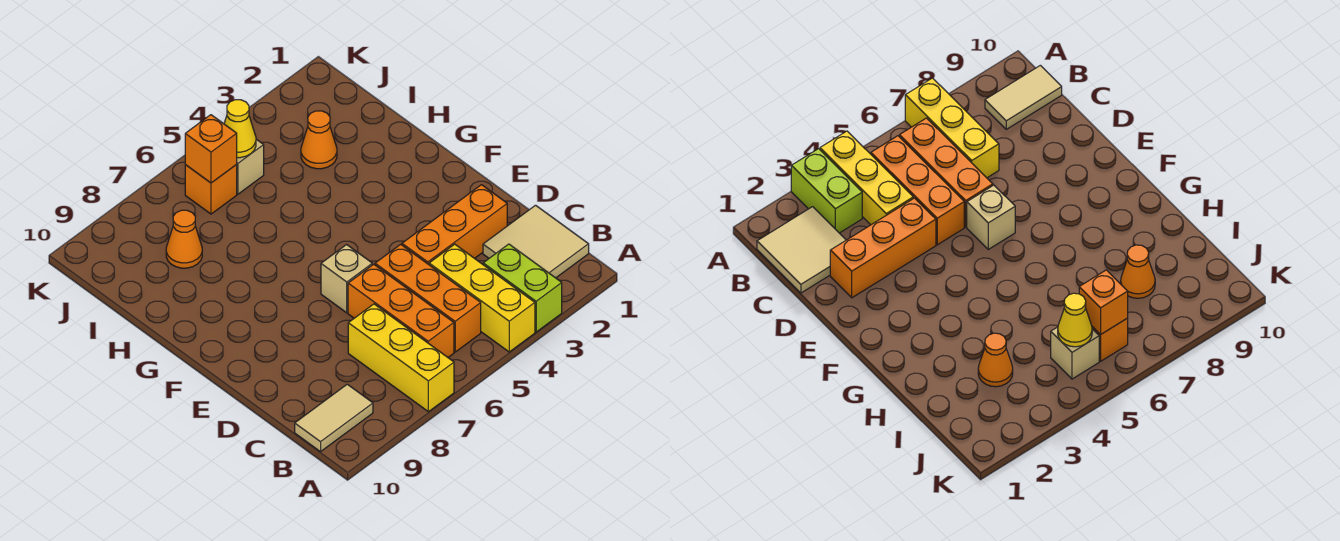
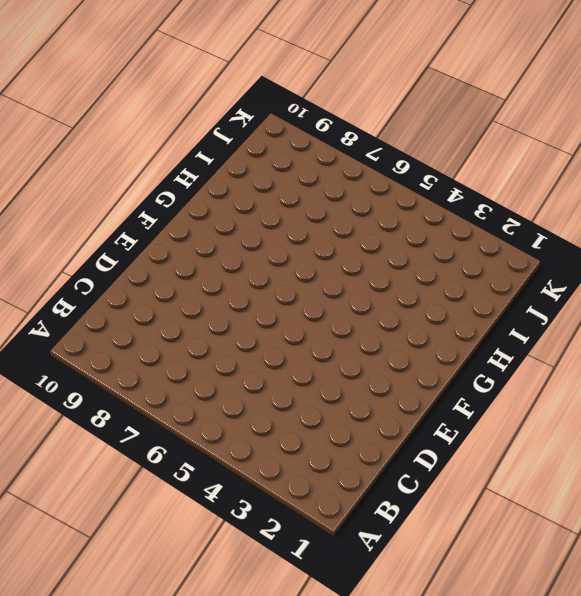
none -> lime 1x2 brick [483,244,562,332]
none -> yellow 1x3 brick [429,244,535,352]
none -> yellow 1x3 brick [348,304,454,412]

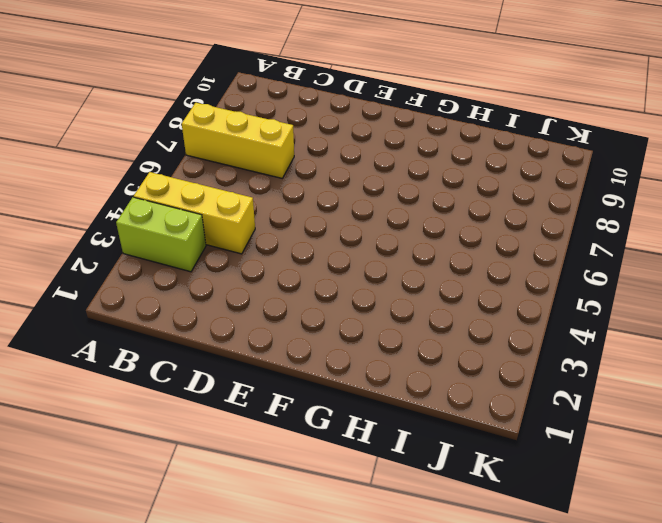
none -> tan 2x2 tile [483,205,589,278]
none -> orange 1x3 brick [375,244,481,352]
none -> orange 1x3 brick [348,264,454,357]

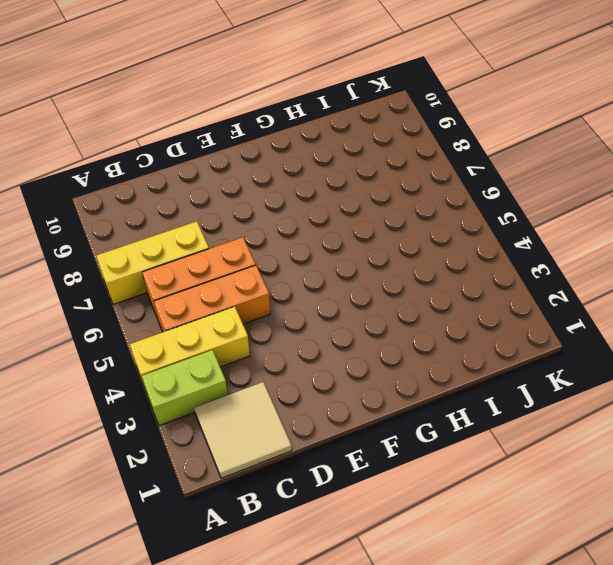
none -> tan 1x2 tile [295,384,373,452]
none -> orange 1x3 brick [402,185,507,264]
none -> tan 1x1 brick [321,245,372,313]

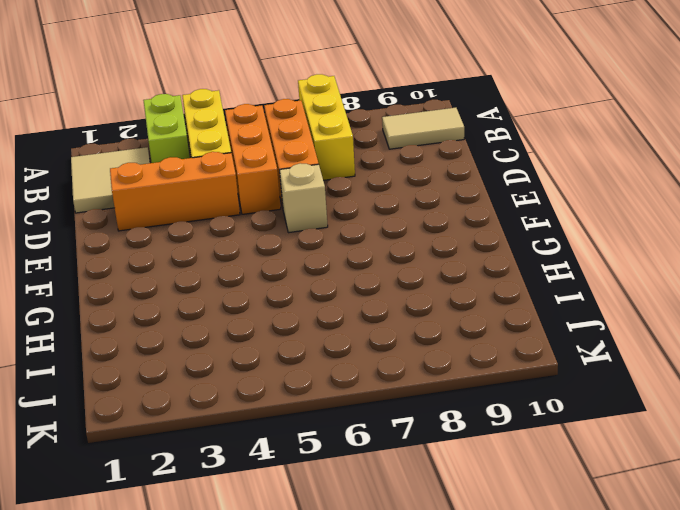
none -> orange 1x1 cone [301,111,337,169]
none -> orange 1x1 cone [166,210,202,268]
none -> tan 1x1 brick [236,139,264,194]

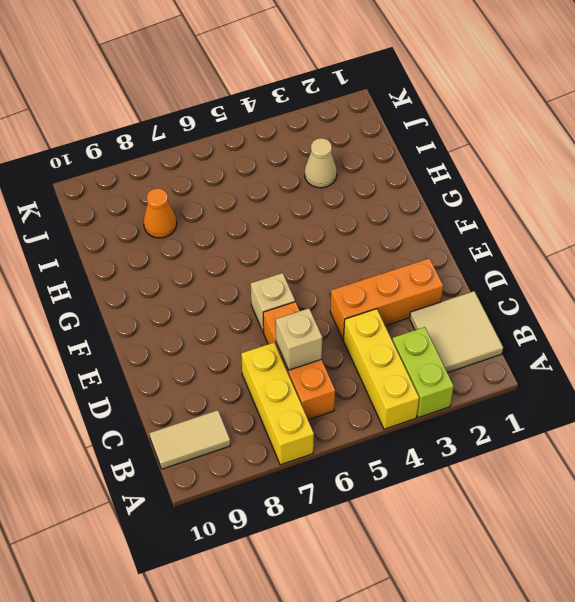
tan 1x1 brick [276,308,322,370] -> tan 1x1 brick moved to [236,139,264,194]
tan 1x1 cone [305,138,337,188] -> orange 1x1 cone [301,111,337,169]
none -> orange 1x3 brick [375,244,481,352]
none -> orange 1x1 brick [185,165,237,214]
none -> yellow 1x1 cone [224,100,256,158]

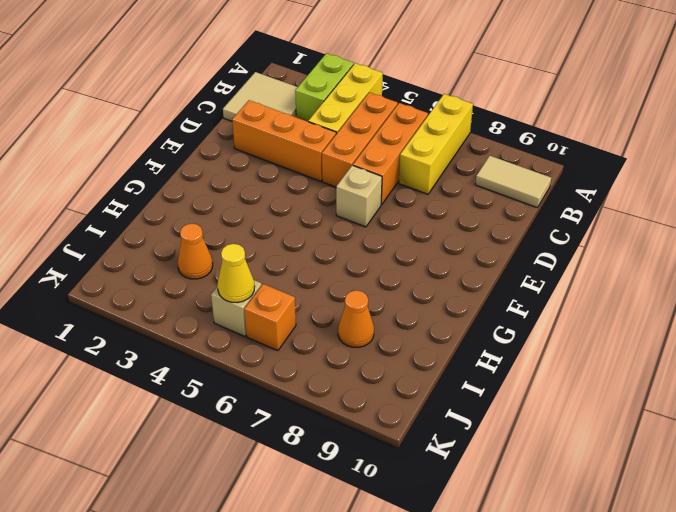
none -> orange 1x1 brick [185,115,237,183]

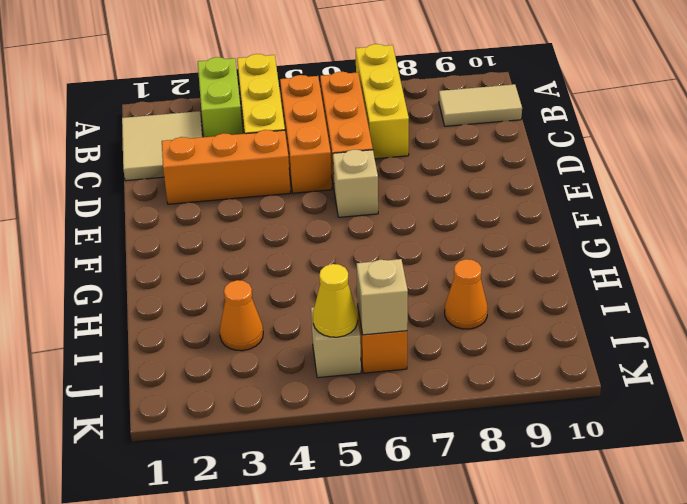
tan 1x1 brick [357,259,408,335] -> orange 1x1 brick [185,115,237,183]

